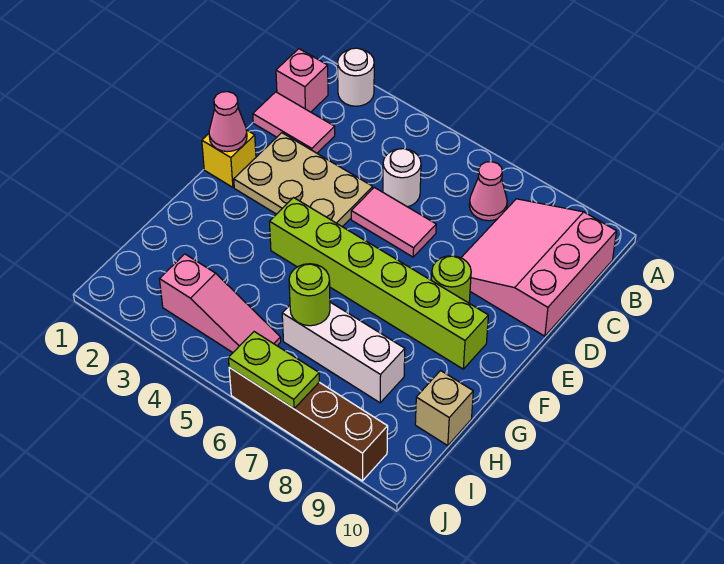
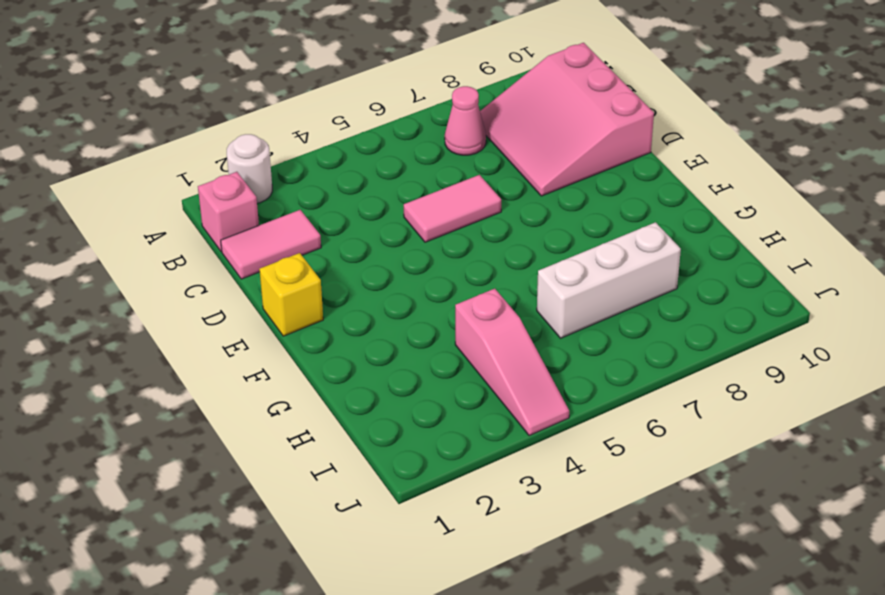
pink 1x3 slope [455,289,569,436] -> pink 1x3 slope turned to [160,254,281,353]
none -> white 1x1 round brick [383,149,421,207]
none -> tan 2x3 plate [234,133,373,227]
none -> lime 1x1 round brick [432,256,471,303]

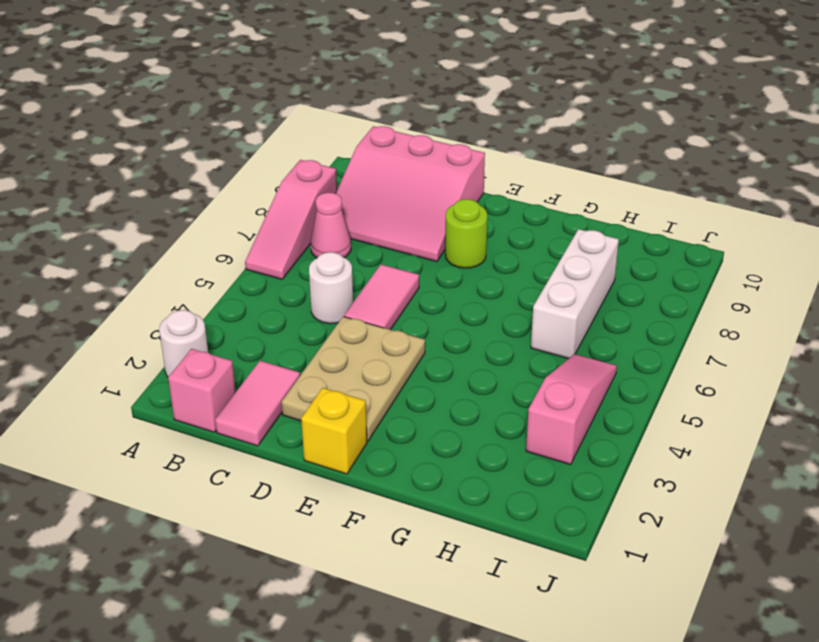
pink 1x3 slope [245,160,337,279] -> none
none -> lime 1x6 brick [269,198,488,369]
none -> tan 1x1 brick [415,371,473,446]
none -> brown 1x4 brick [229,367,388,481]

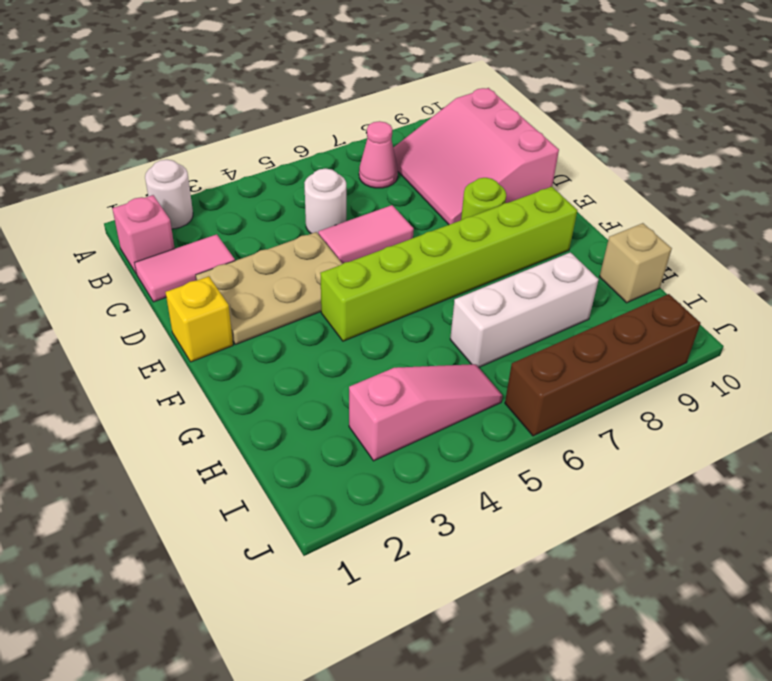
none -> pink 1x1 cone [209,92,247,152]
none -> lime 1x1 round brick [289,264,330,326]
none -> lime 1x2 plate [228,332,319,409]

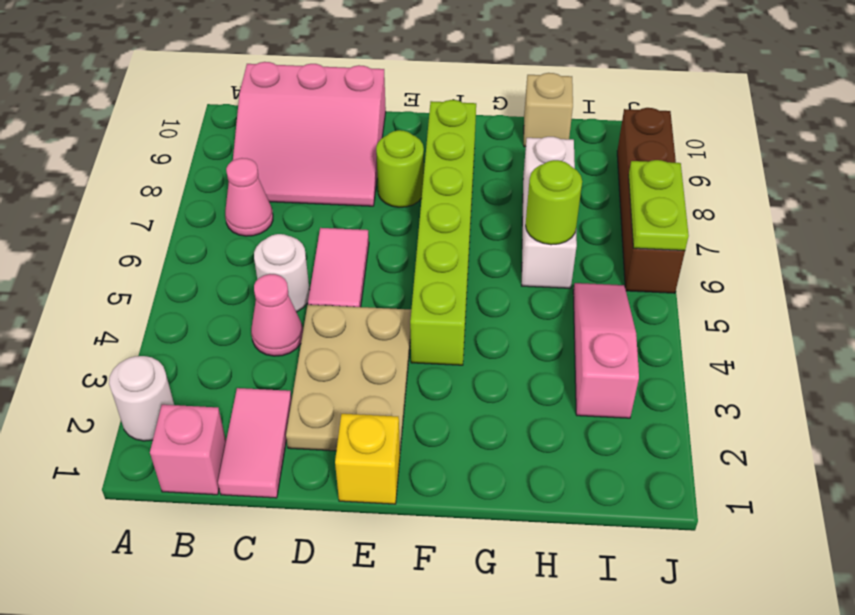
pink 1x1 cone [251,274,303,356] -> pink 1x1 cone moved to [209,92,247,152]

